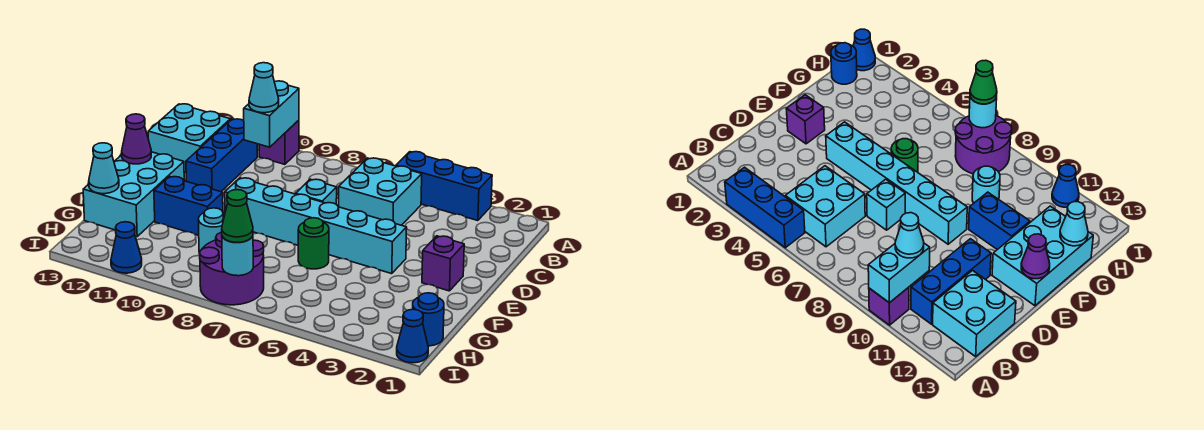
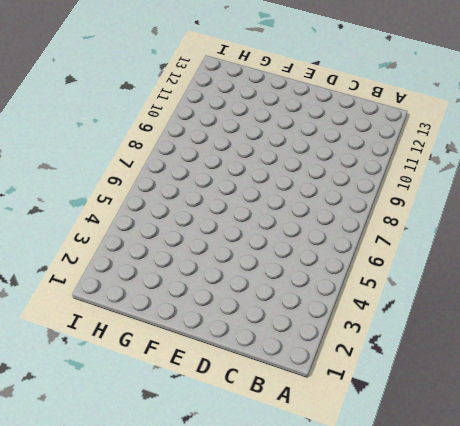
none -> blue 1x3 brick [396,152,492,221]
none -> purple 1x1 brick [259,120,299,164]
none -> cyan 2x2 brick [338,158,422,225]

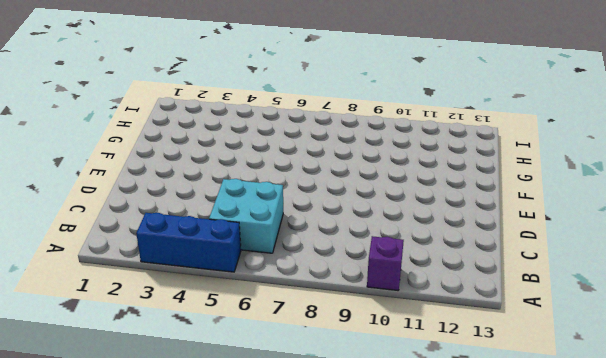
none -> blue 1x3 brick [186,119,257,192]
none -> cyan 2x2 brick [148,104,230,172]
none -> cyan 1x1 brick [296,179,337,204]

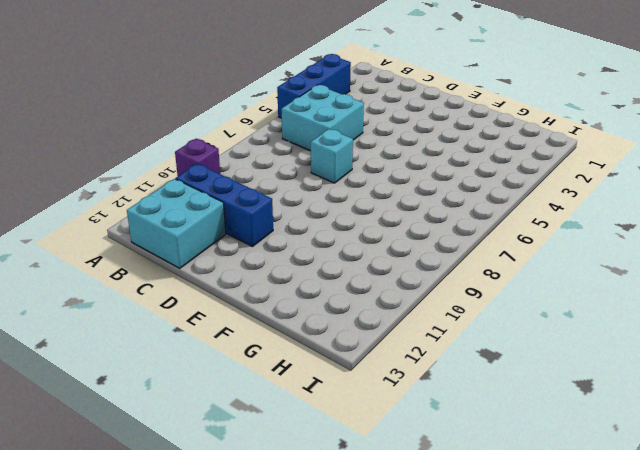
none -> purple 1x1 brick [422,236,464,291]
none -> cyan 1x6 brick [224,178,407,274]
none -> cyan 2x3 brick [83,152,184,237]

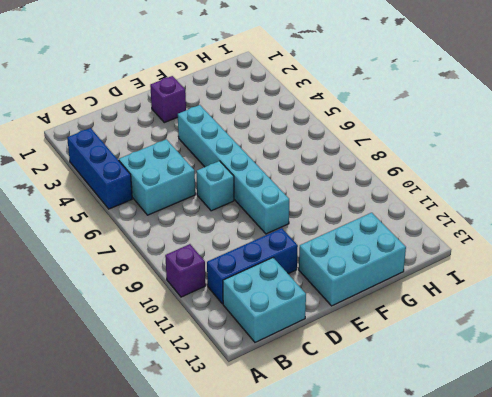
none -> green 1x1 round brick [298,218,329,269]
none -> blue 1x2 brick [154,177,223,235]
none -> cyan 1x1 round brick [199,208,225,252]

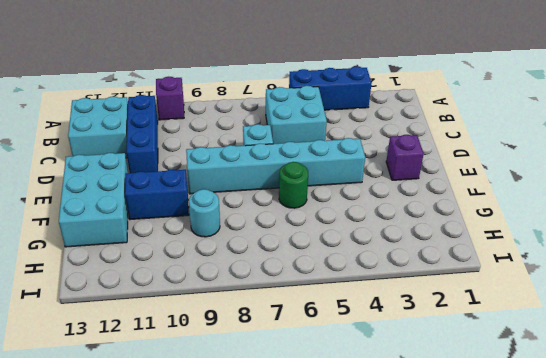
none -> blue 1x1 round brick [413,293,444,346]
none -> purple 2x2 round brick [199,232,264,305]
none -> blue 1x1 cone [397,309,428,363]

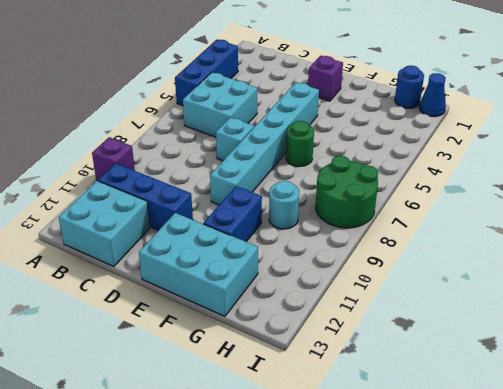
green 2x2 round brick [315,156,378,228] -> purple 2x2 round brick [199,232,264,305]
none -> blue 1x1 cone [111,222,142,273]
none -> cyan 1x2 brick [244,81,299,147]
none -> purple 1x1 cone [122,114,151,164]

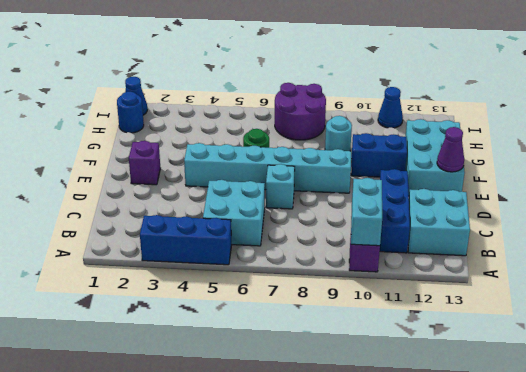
none -> cyan 1x1 cone [89,143,119,194]
none -> cyan 1x1 round brick [222,236,253,276]
none -> cyan 1x1 cone [249,63,279,113]

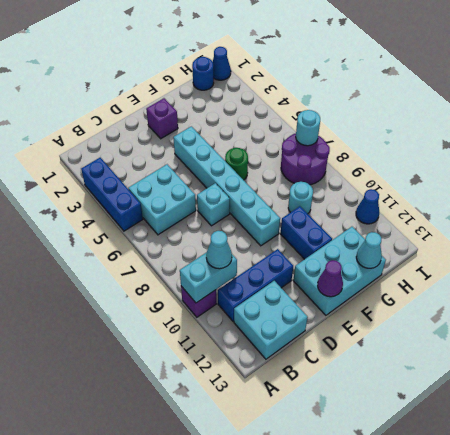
none -> green 1x1 cone [222,190,253,242]

